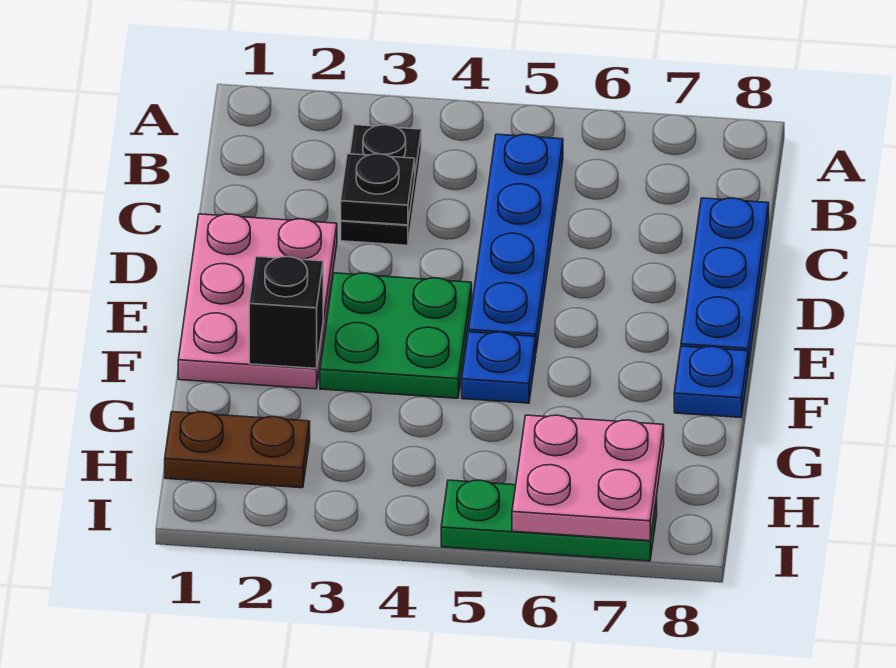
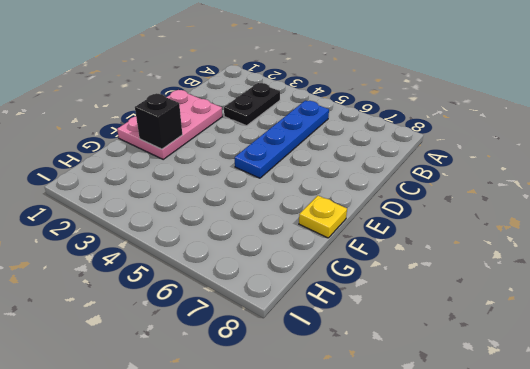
yellow 1x1 plate [299,196,347,238] -> blue 1x1 plate [674,346,748,418]
none -> blue 1x3 plate [681,198,769,368]
none -> green 2x2 plate [320,273,472,398]
none -> blue 1x1 plate [462,332,536,403]

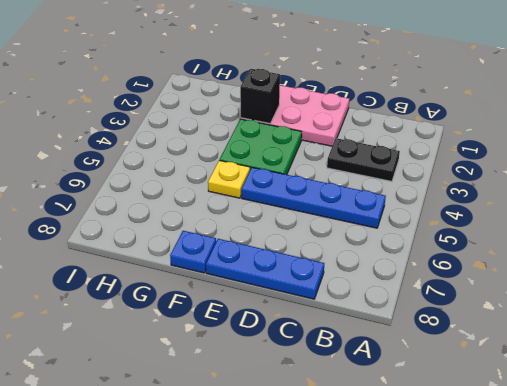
yellow 1x1 plate [208,160,250,198] -> blue 1x1 plate [462,332,536,403]
none -> brown 1x2 plate [165,412,310,488]
none -> green 1x3 plate [441,480,657,561]
none -> black 1x1 plate [341,154,415,225]

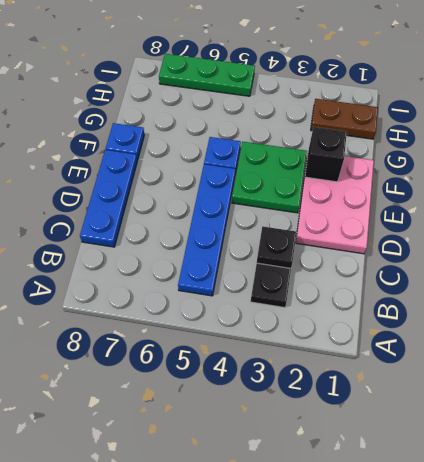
none -> pink 2x2 plate [512,415,664,541]

